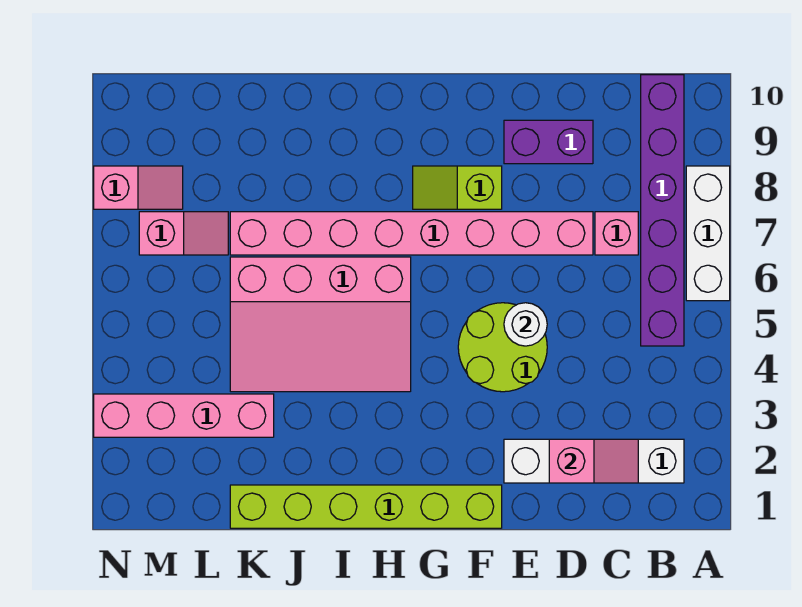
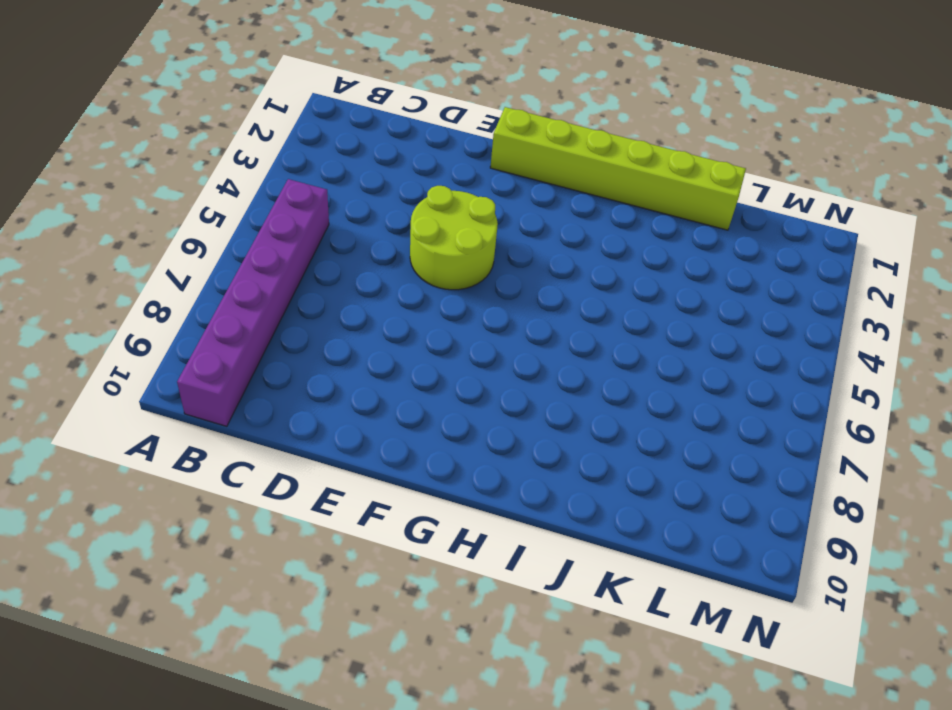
none -> white 1x3 brick [686,166,730,301]
none -> white 1x4 brick [504,439,684,483]
none -> pink 1x1 brick [595,212,638,255]

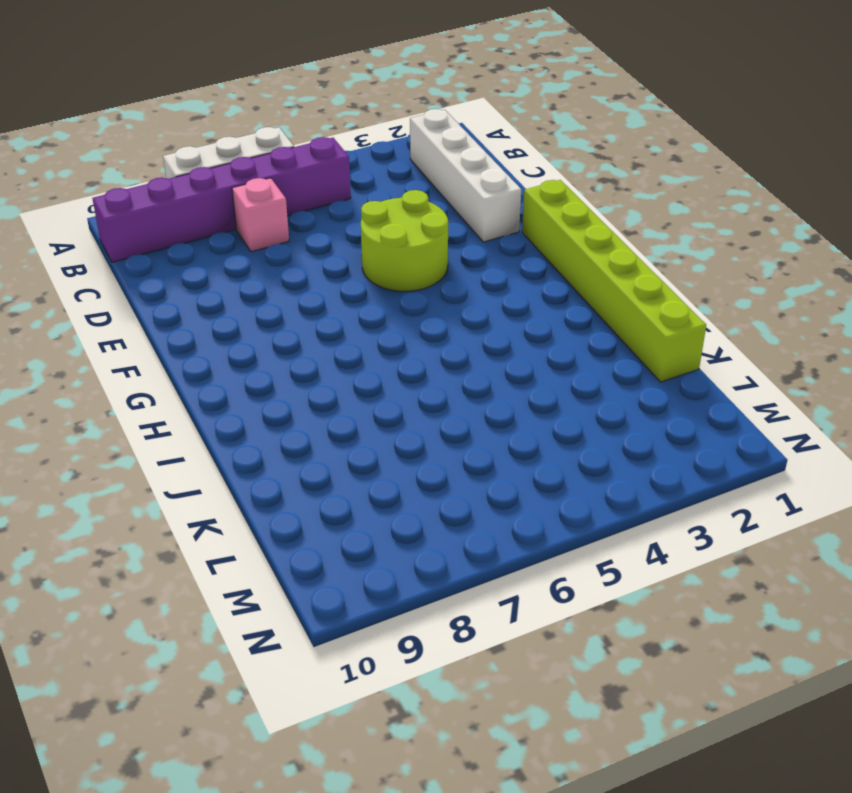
none -> pink 1x8 brick [230,212,593,255]
none -> purple 1x2 brick [504,120,593,164]
none -> lime 1x2 slope [413,166,502,209]

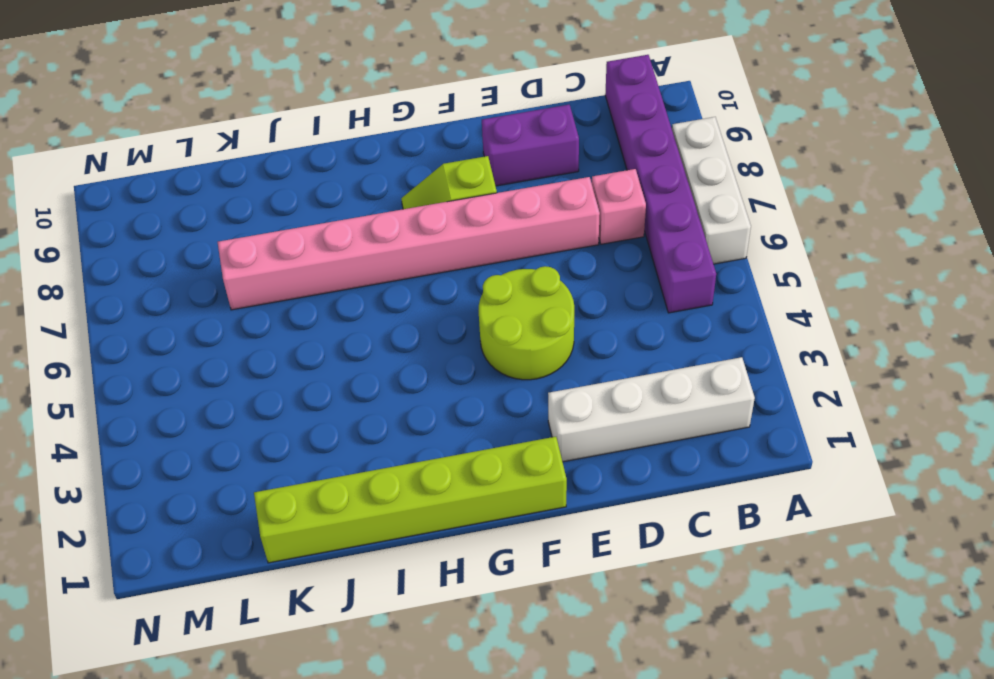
none -> pink 3x4 slope [230,257,411,392]
none -> pink 1x4 brick [94,394,274,437]
none -> pink 1x2 slope [139,212,228,255]

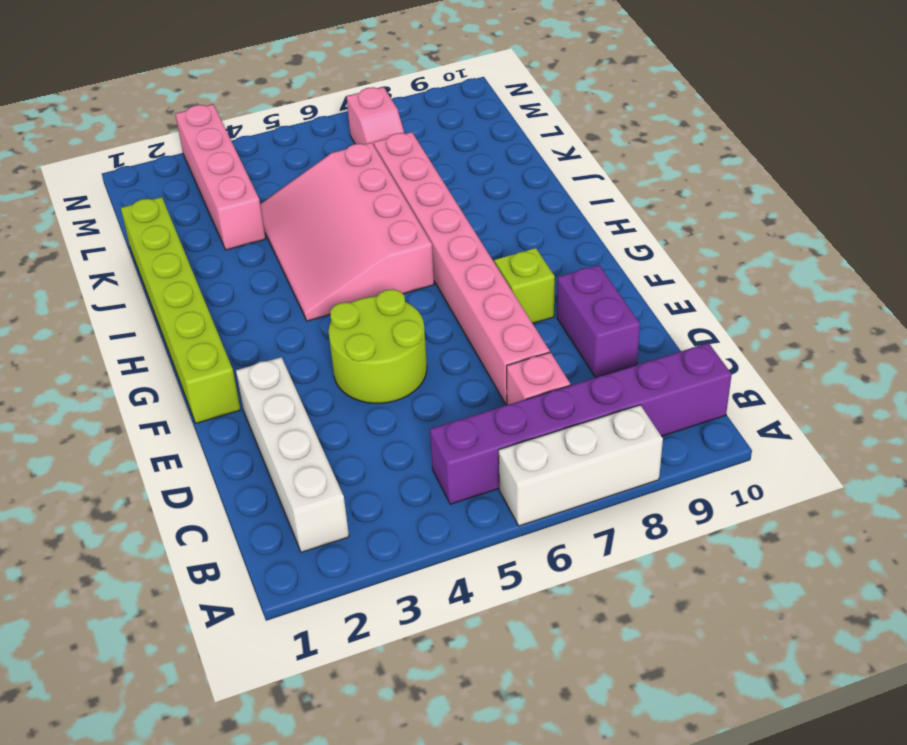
none -> pink 1x2 slope [94,166,183,209]
none -> pink 1x2 slope [549,439,638,483]
none -> white 1x1 round brick [504,303,547,346]

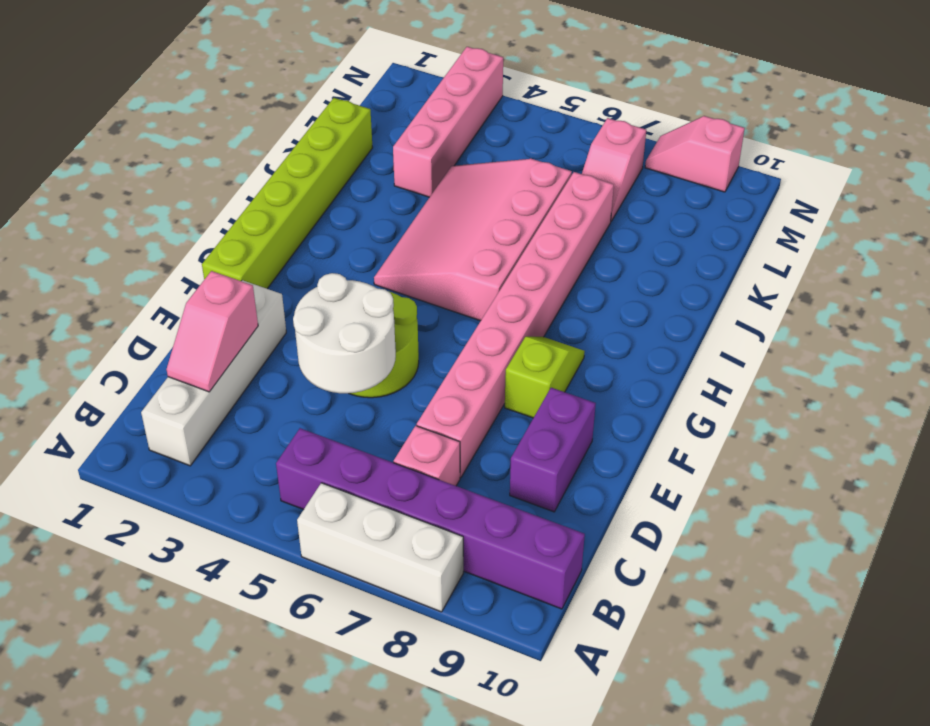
white 2x2 round brick [293,273,396,393] -> white 1x1 round brick [504,303,547,346]
pink 1x2 slope [645,116,745,192] -> pink 1x2 slope turned to [94,166,183,209]

